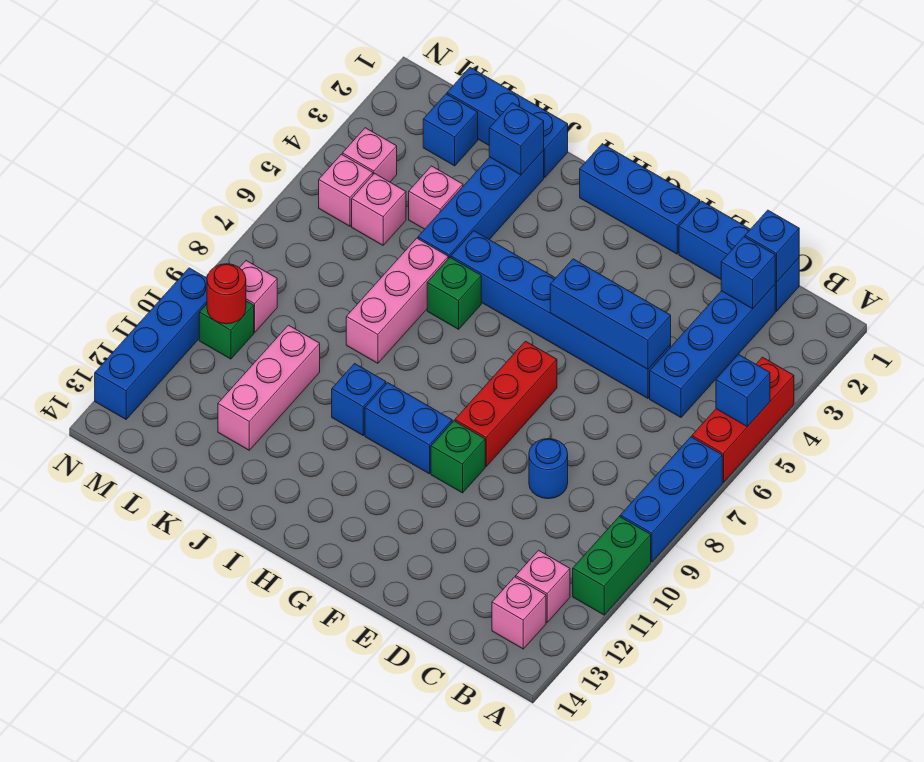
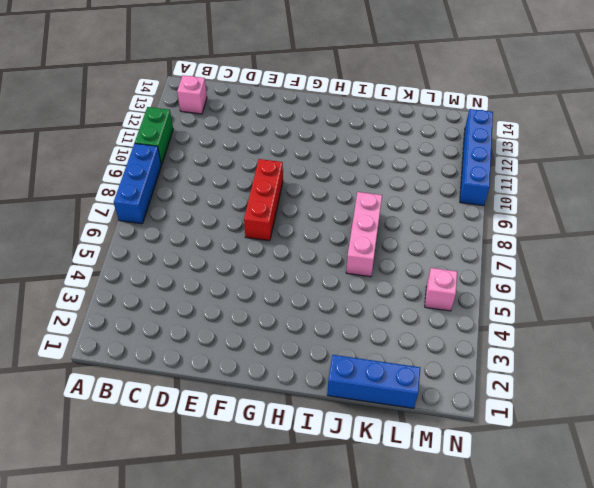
none -> red 1x3 brick [692,357,794,482]
none -> pink 1x1 brick [516,550,570,622]
none -> blue 1x3 brick [679,201,799,311]
none -> blue 1x4 brick [650,285,775,417]

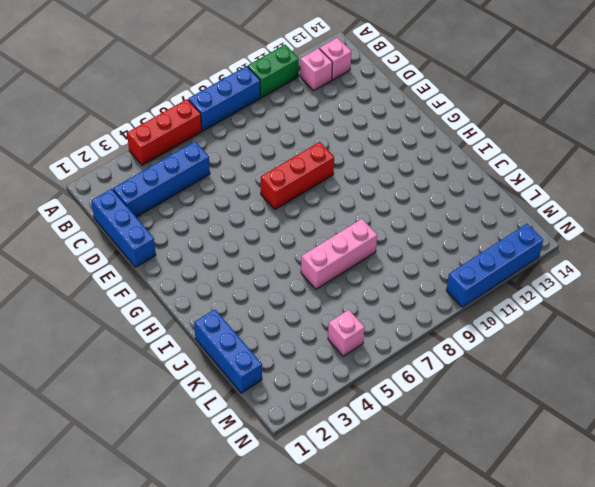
none -> blue 1x6 brick [451,231,671,398]
none -> blue 1x1 round brick [529,439,568,499]
none -> blue 1x3 brick [580,144,700,254]
none -> green 1x1 brick [431,421,485,493]

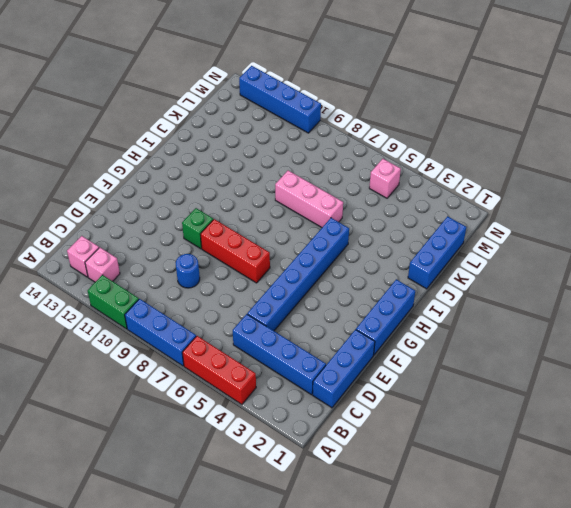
none -> blue 1x2 brick [365,383,452,474]
none -> green 1x1 brick [427,258,481,329]
none -> blue 1x1 brick [332,364,386,435]
none -> blue 1x4 brick [418,150,544,259]

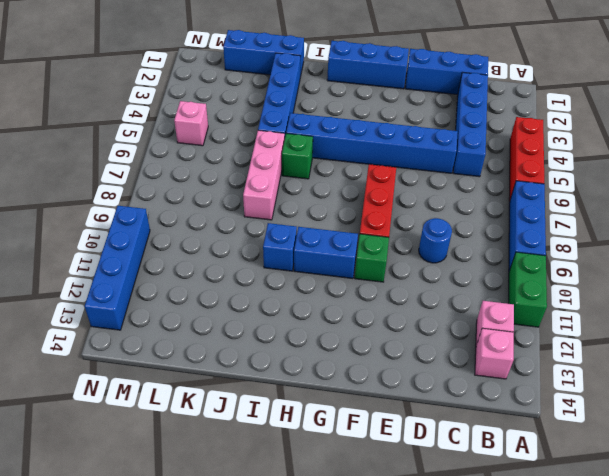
none -> pink 1x1 brick [409,166,463,229]
none -> pink 1x3 brick [218,325,320,450]
none -> blue 1x1 brick [423,94,478,166]
none -> pink 1x1 brick [352,174,406,245]

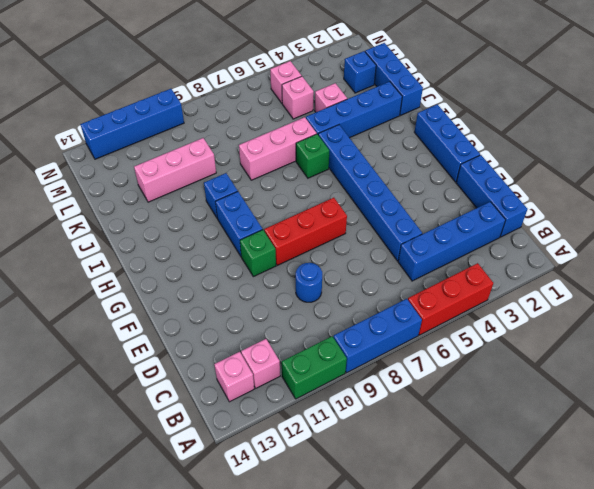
none -> pink 1x1 brick [342,128,397,182]
none -> pink 1x1 brick [240,261,277,332]
none -> green 1x1 brick [199,301,254,359]
none -> blue 1x1 brick [716,354,770,427]

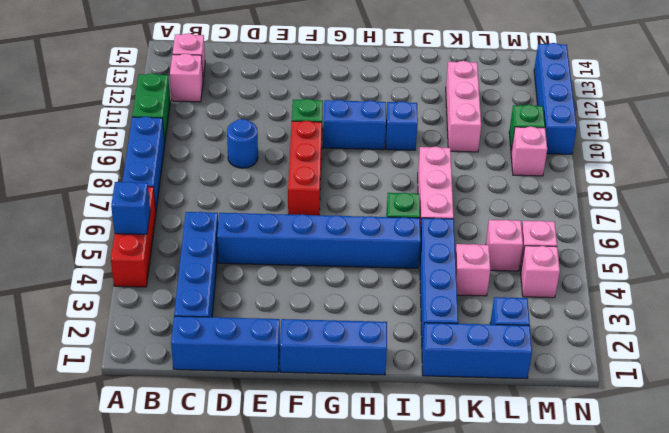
none -> blue 1x1 brick [745,210,799,282]
none -> blue 1x1 brick [721,237,775,309]
none -> blue 1x3 brick [550,259,671,369]
none -> blue 1x1 brick [489,103,544,175]

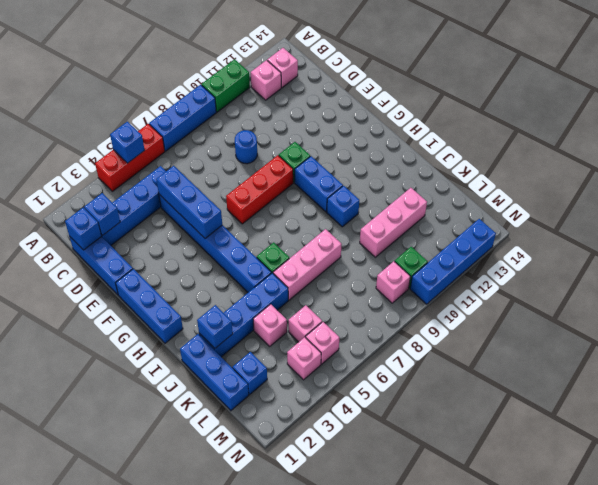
none -> red 1x1 round brick [207,264,246,324]

